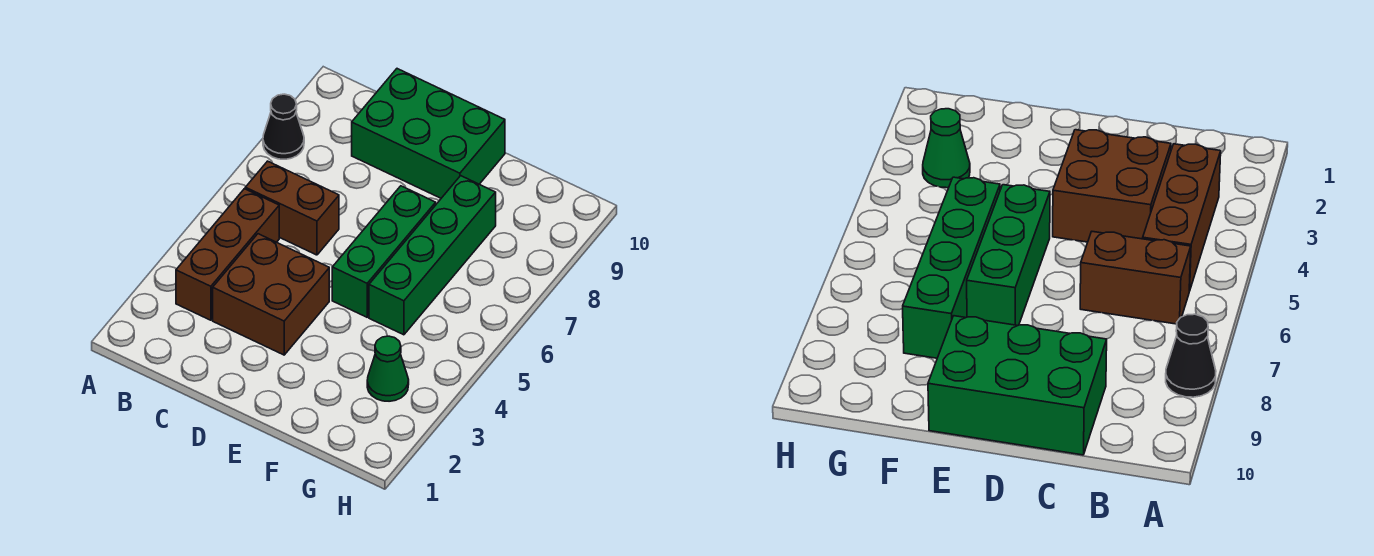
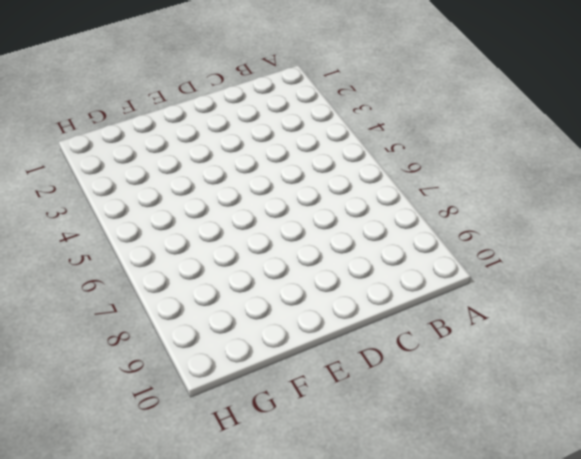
none -> black 1x1 cone [263,94,304,159]
none -> brown 1x3 brick [176,189,279,320]

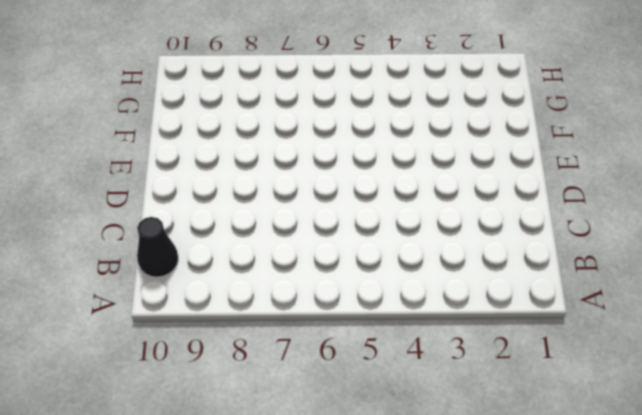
black 1x1 cone [137,217,178,277] -> black 1x1 cone moved to [263,94,304,159]
none -> brown 1x3 brick [176,189,279,320]
none -> brown 1x2 brick [245,161,339,255]

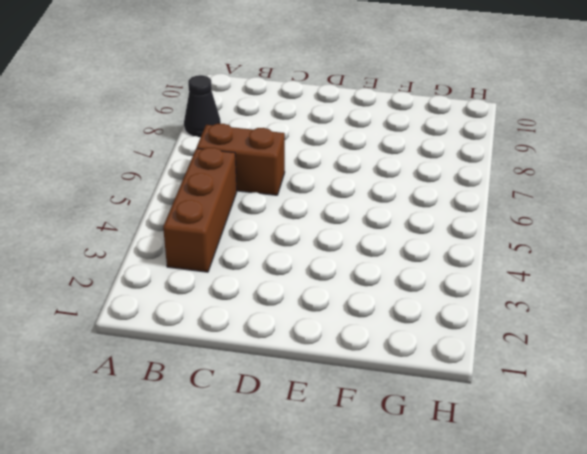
none -> brown 2x2 brick [213,234,329,355]
none -> green 2x3 brick [352,69,505,198]

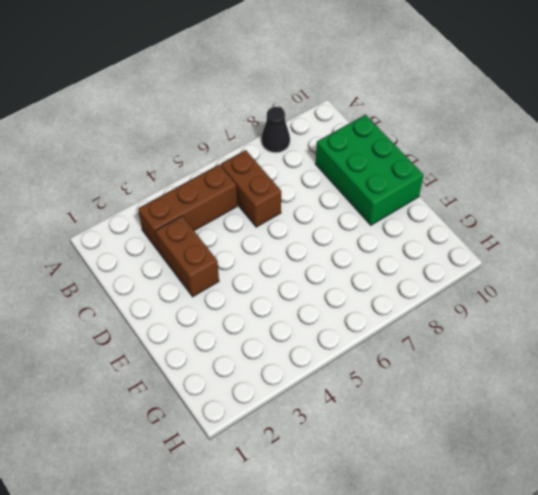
brown 1x2 brick [155,216,219,297] -> brown 2x2 brick [213,234,329,355]
none -> green 1x3 brick [332,186,436,317]
none -> green 1x4 brick [369,176,496,335]

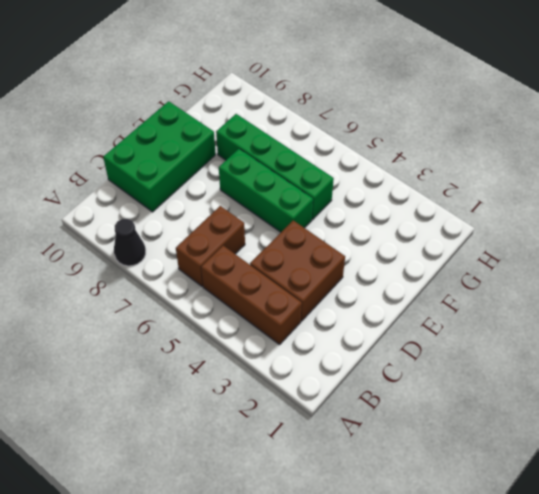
none -> green 1x1 cone [367,336,409,401]

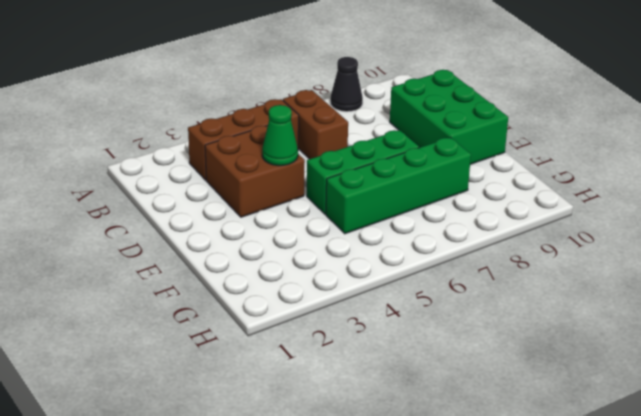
green 1x1 cone [262,105,298,166] -> green 1x1 cone moved to [367,336,409,401]

